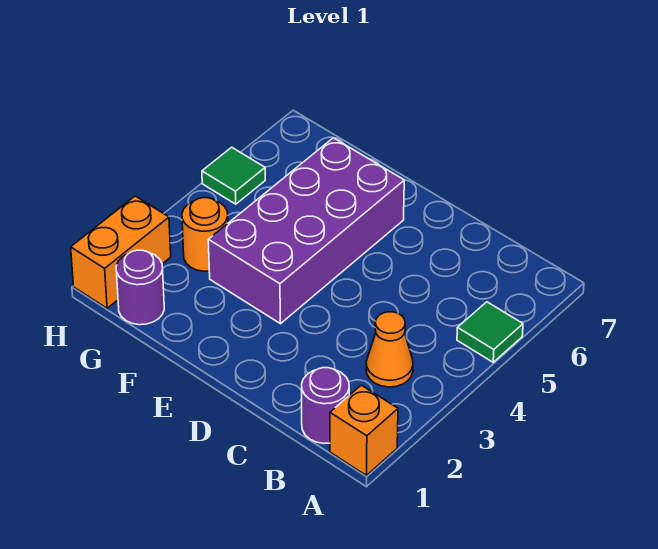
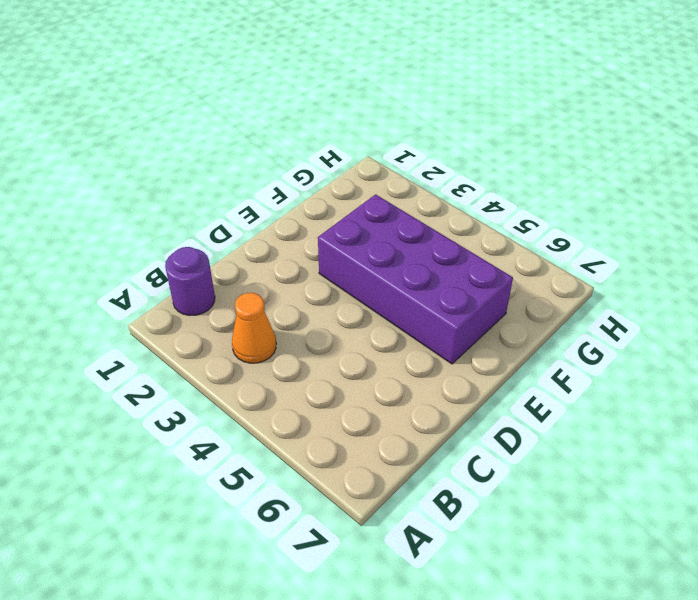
none -> orange 1x1 brick [330,385,398,475]
none -> green 1x1 tile [457,302,523,362]

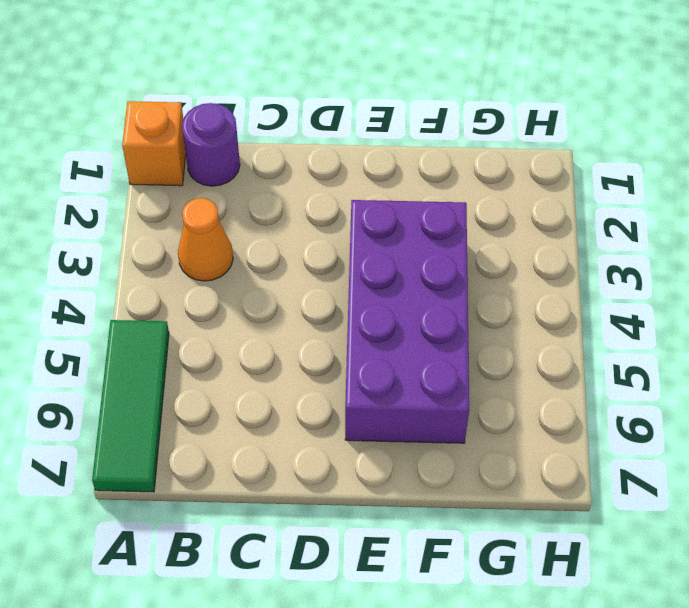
green 1x3 tile [92,320,169,492] -> green 1x1 tile [457,302,523,362]
none -> purple 1x1 round brick [116,250,164,325]
none -> orange 1x1 round brick [182,198,228,271]

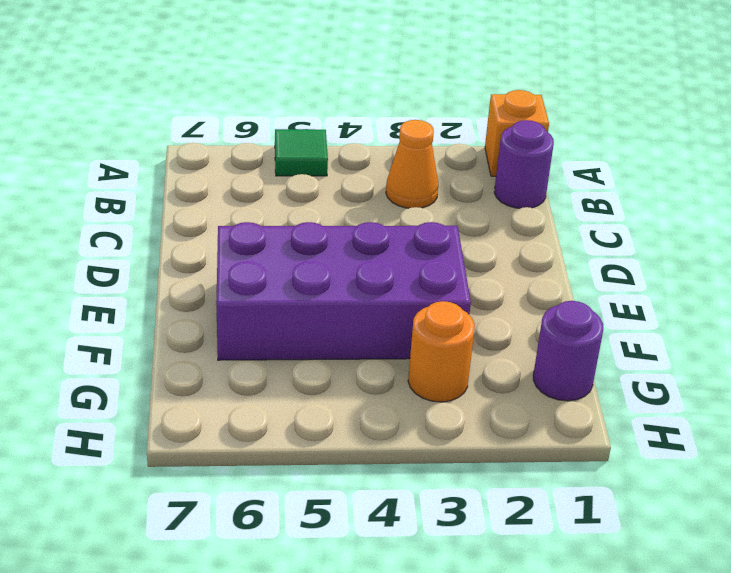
none -> orange 1x2 brick [71,196,171,308]
none -> green 1x1 tile [202,147,265,204]

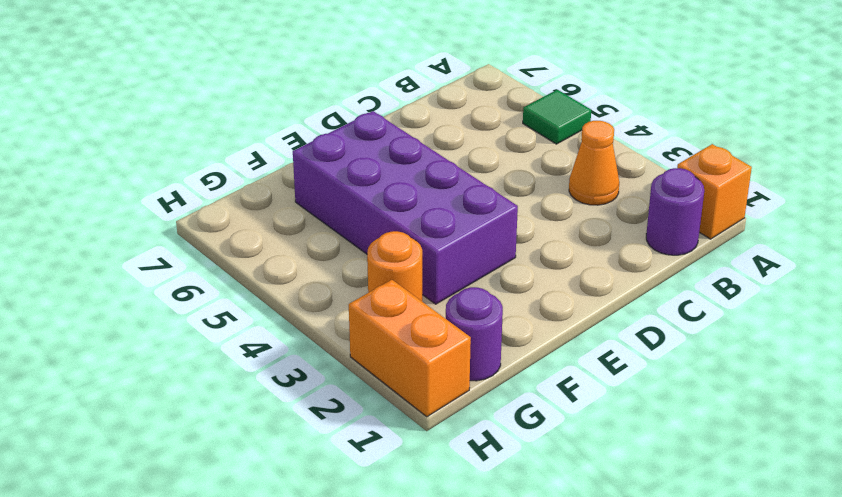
none -> green 1x1 tile [202,147,265,204]

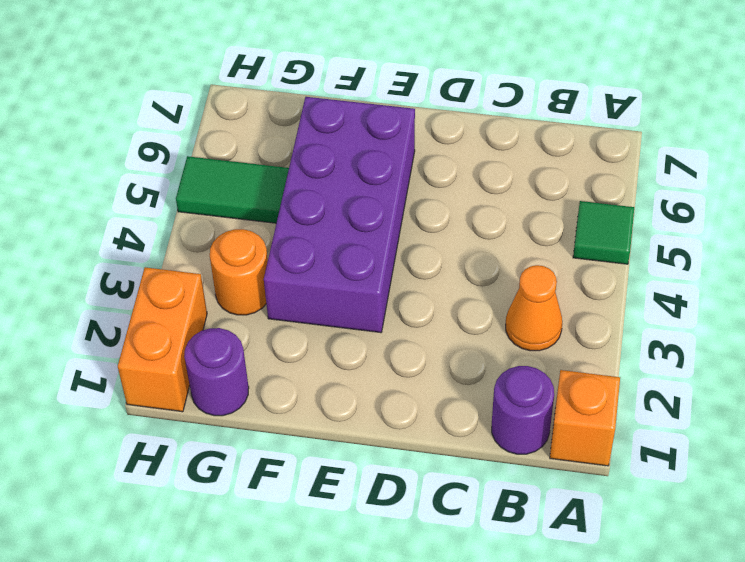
green 1x2 tile [176,156,289,223] -> green 1x1 tile [202,147,265,204]

